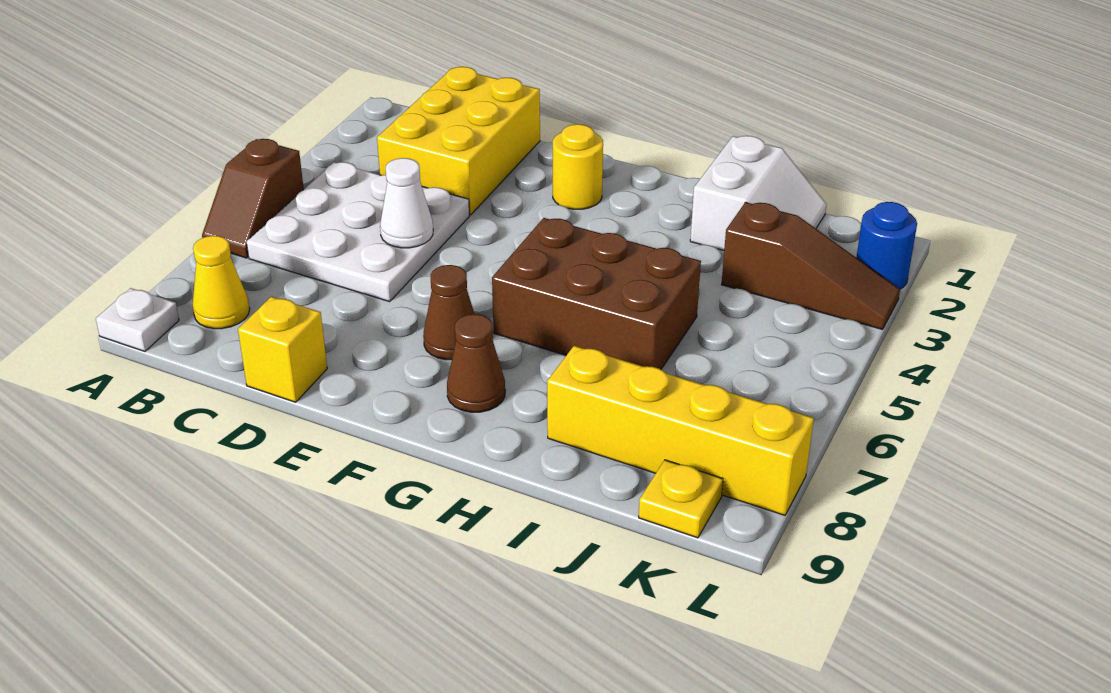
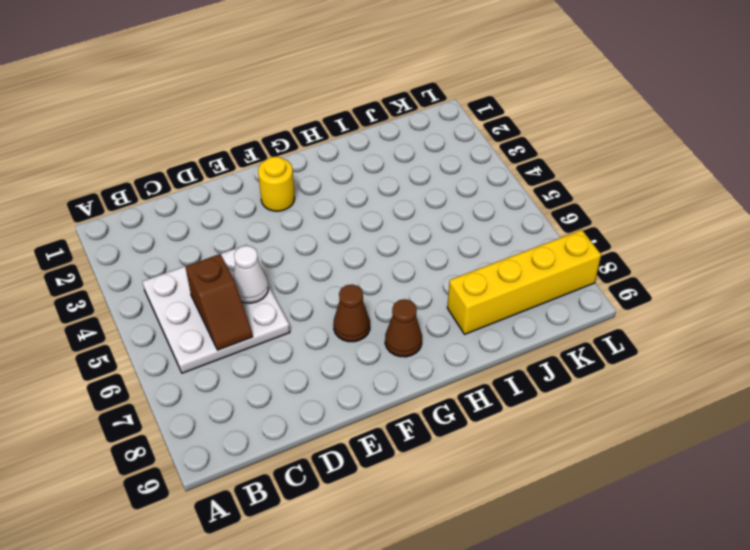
brown 1x2 slope [185,254,253,350] -> brown 1x2 slope moved to [202,139,304,258]
none -> white 1x1 plate [96,288,179,351]
none -> yellow 1x1 cone [193,236,250,329]
none -> yellow 2x3 brick [377,67,540,215]

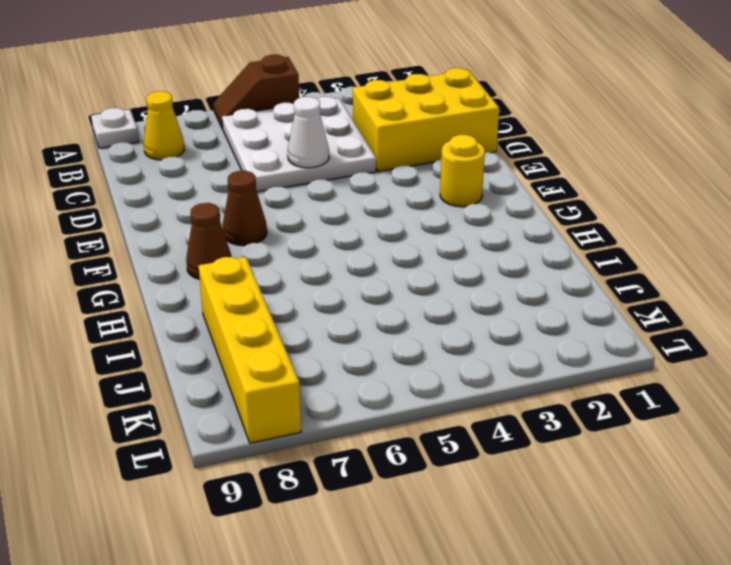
none -> yellow 1x1 brick [238,297,327,402]
none -> brown 2x3 brick [492,218,701,369]
none -> white 2x2 slope [690,136,826,251]

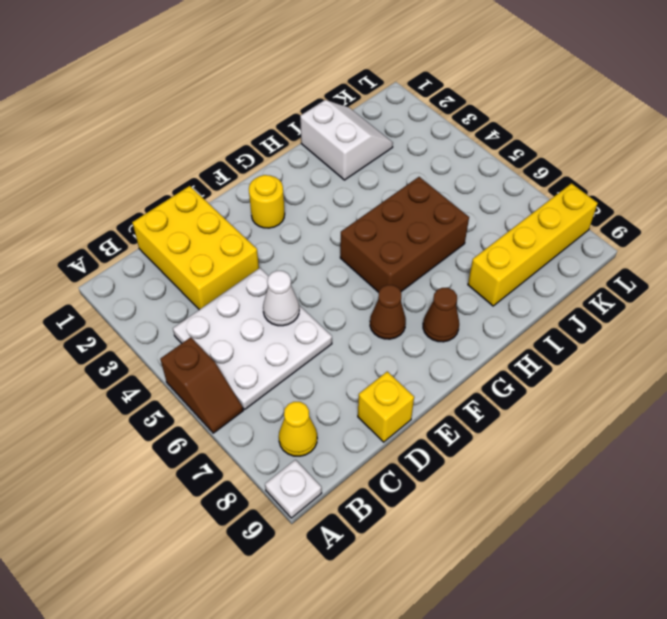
none -> brown 1x3 slope [722,202,900,329]
none -> yellow 1x1 plate [639,460,723,538]
none -> blue 1x1 round brick [856,202,917,289]

